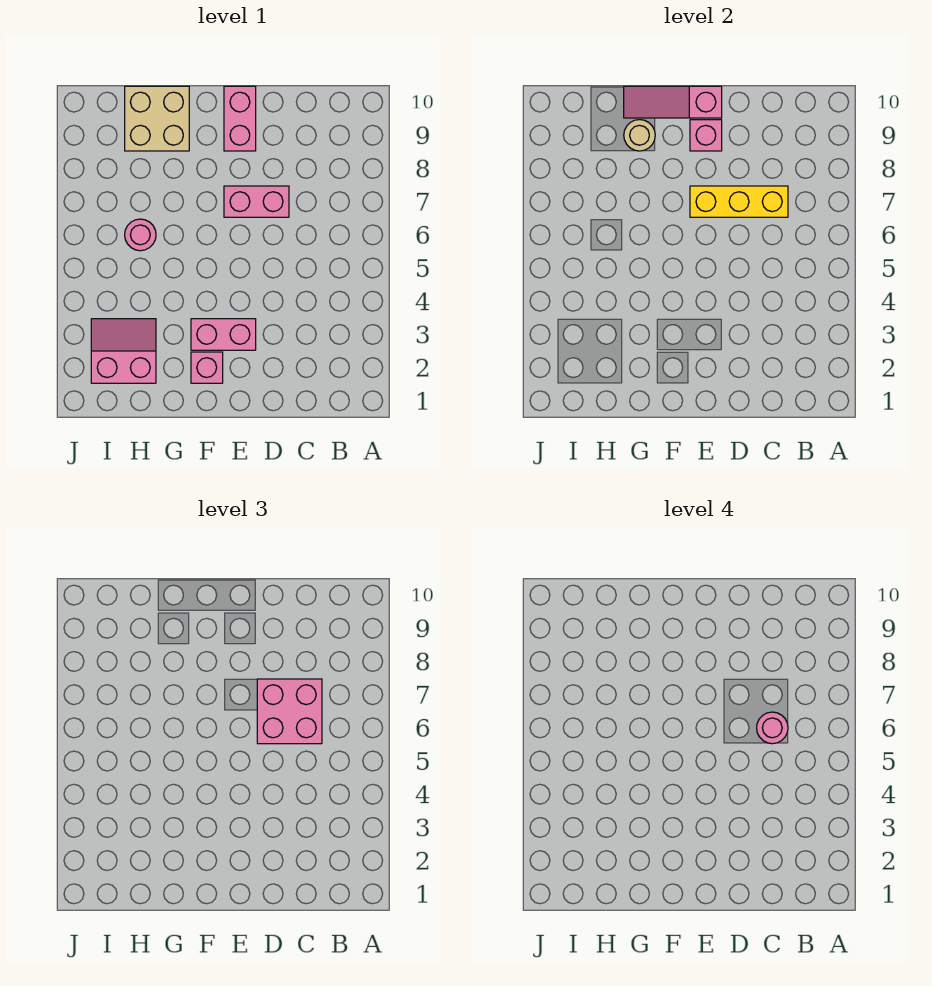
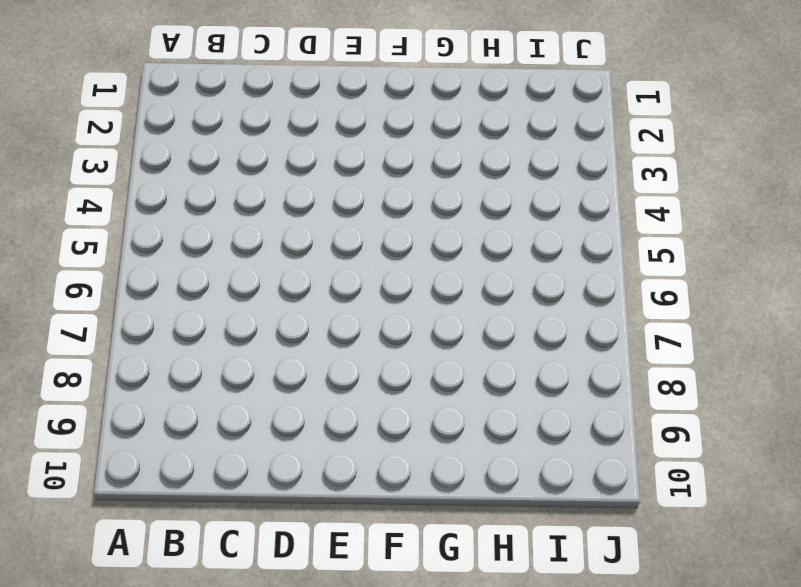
none -> pink 1x2 brick [224,186,289,217]
none -> pink 1x2 brick [191,319,256,350]
none -> pink 1x2 brick [224,86,256,151]

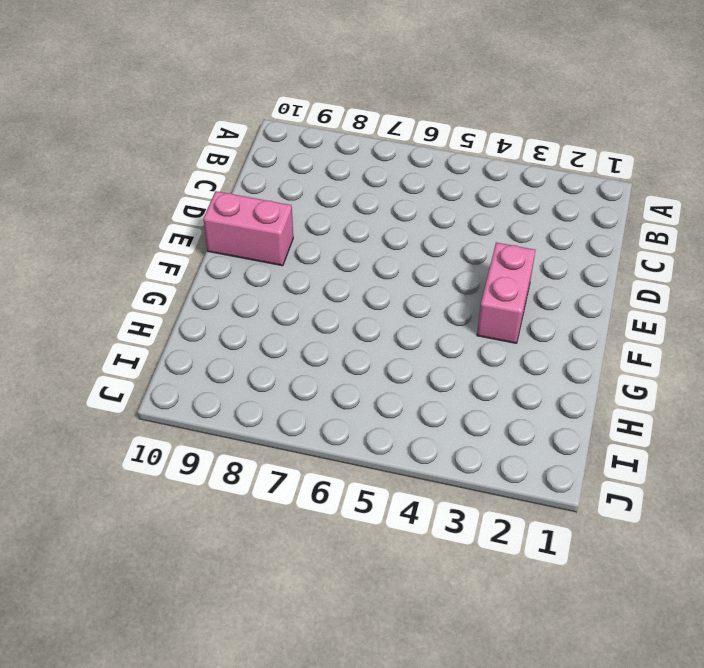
none -> pink 1x2 brick [224,186,289,217]
none -> pink 1x1 brick [191,352,223,383]
none -> tan 2x2 brick [125,86,189,151]

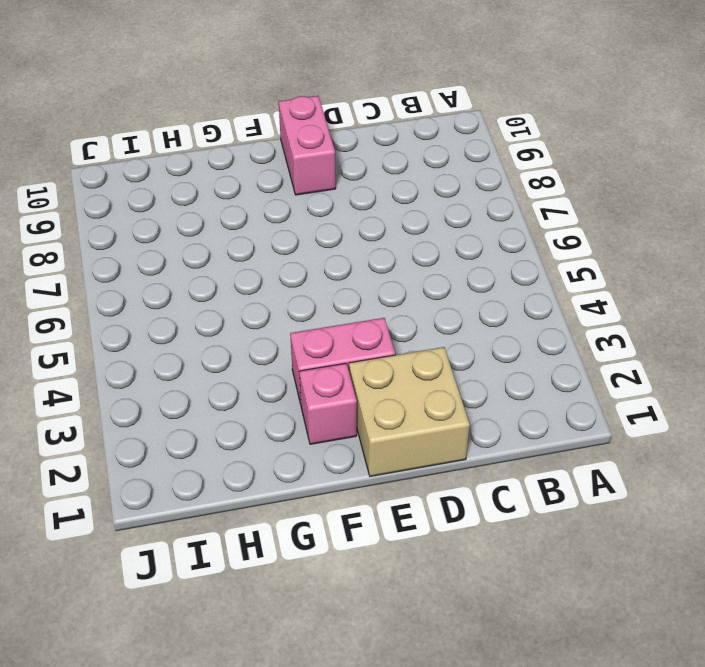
tan 2x2 brick [349,347,470,477] -> tan 2x2 brick moved to [125,86,189,151]
none -> pink 1x2 brick [224,186,289,217]
none -> pink 2x2 slope [91,319,156,383]
none -> pink 1x1 round brick [125,219,156,251]

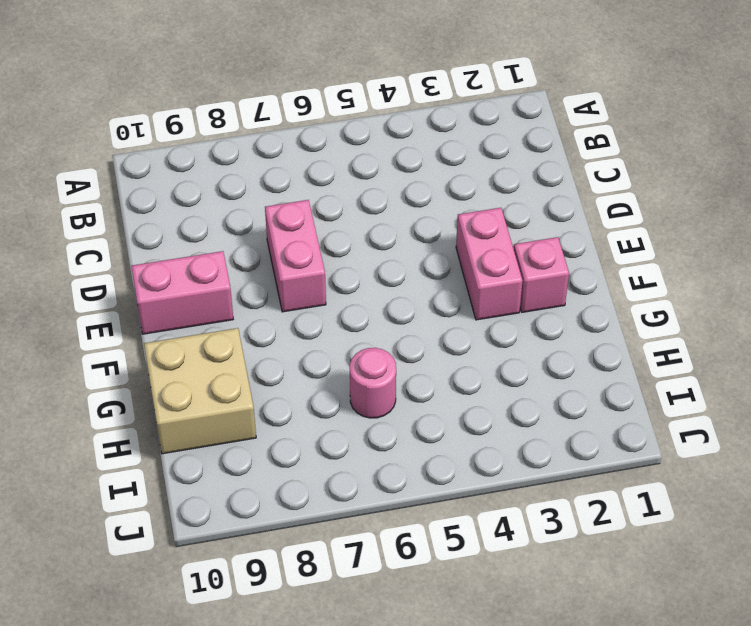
none -> pink 2x2 slope [91,319,156,383]
none -> yellow 1x3 brick [690,186,788,217]
none -> pink 1x1 brick [690,120,722,151]

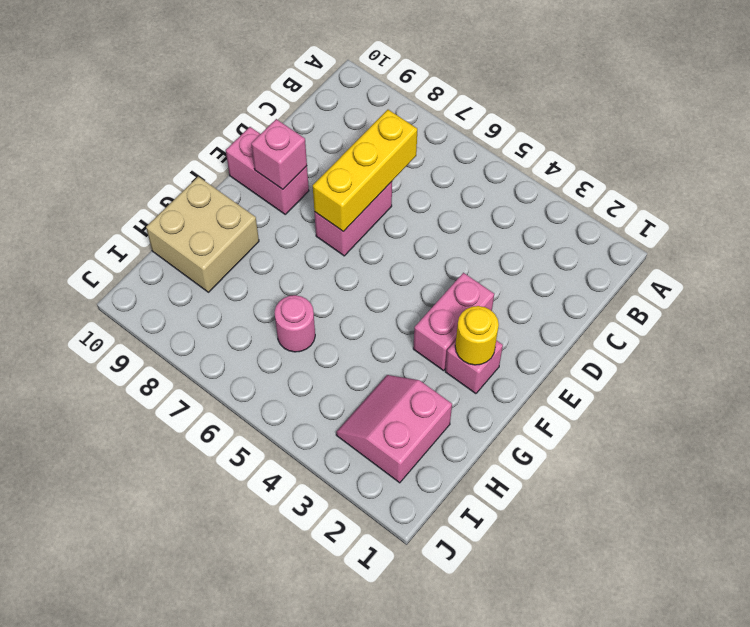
yellow 1x1 round brick [455,306,499,365] -> none
none -> pink 1x3 slope [624,86,722,118]
none -> tan 1x1 round brick [624,120,655,151]
none -> pink 2x2 brick [257,679,322,744]

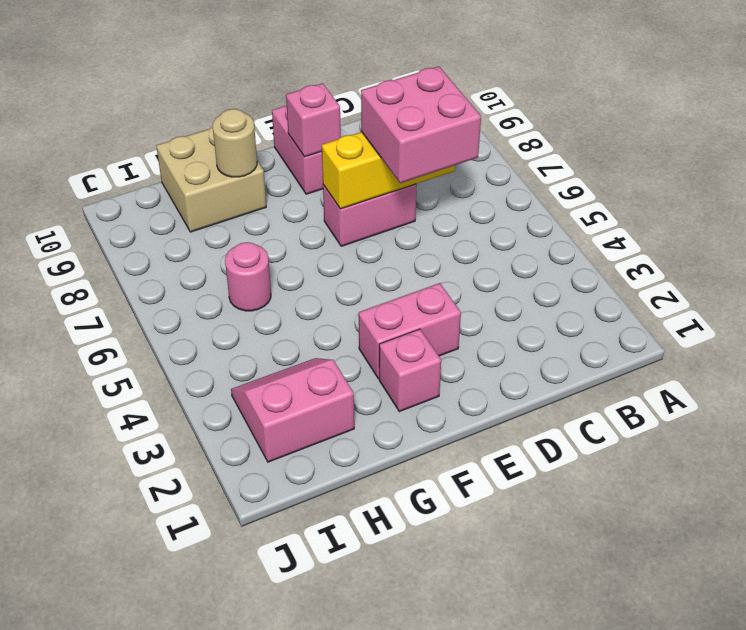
none -> pink 1x3 slope [624,86,722,118]
none -> pink 1x1 round brick [757,712,788,744]

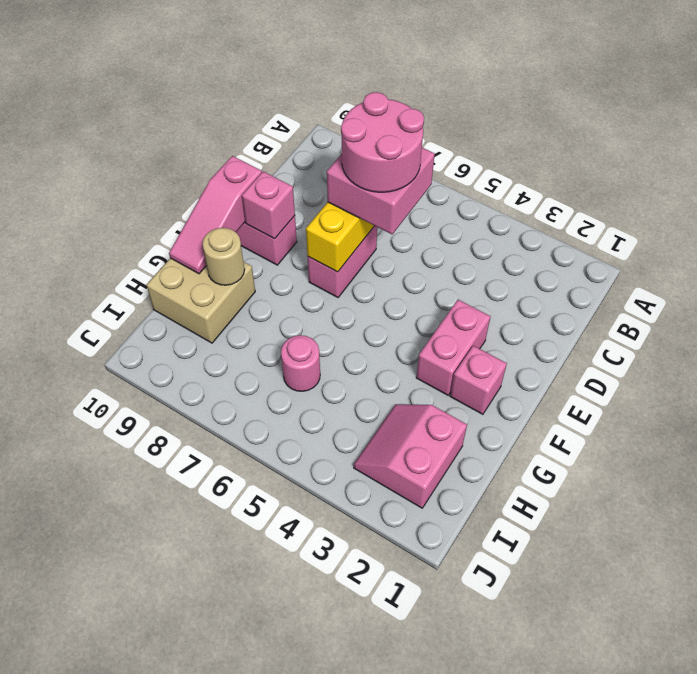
pink 2x2 round brick [341,92,424,192] -> pink 1x1 round brick [757,712,788,744]

